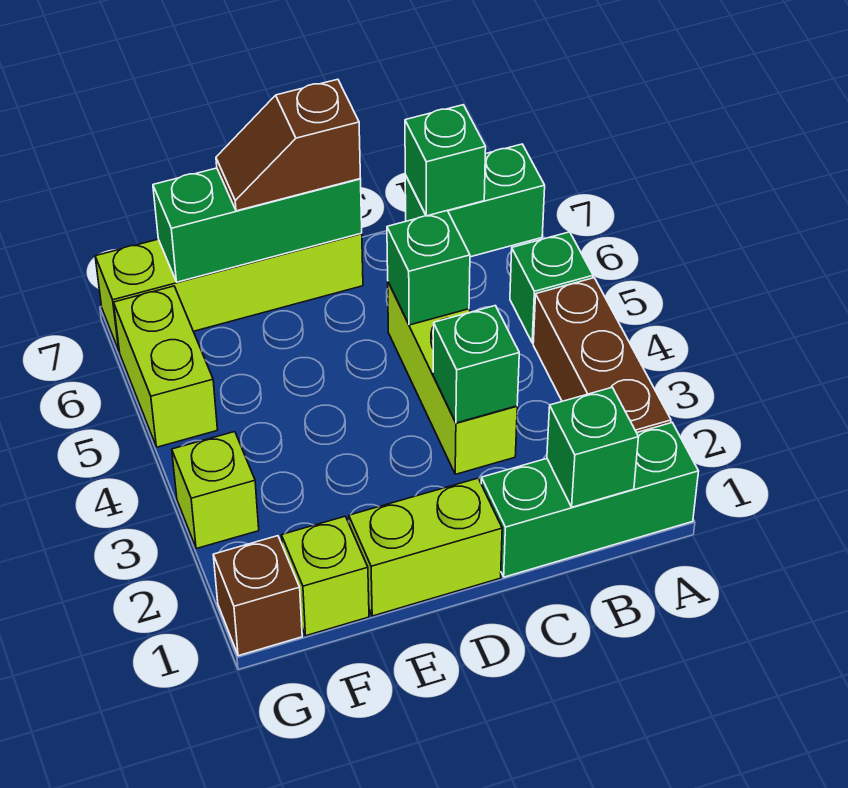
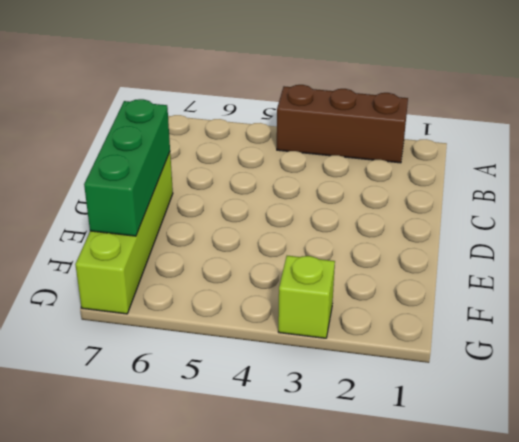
none -> green 1x3 brick [481,423,699,577]
none -> green 1x1 brick [510,232,593,343]
none -> green 1x2 brick [405,144,545,257]

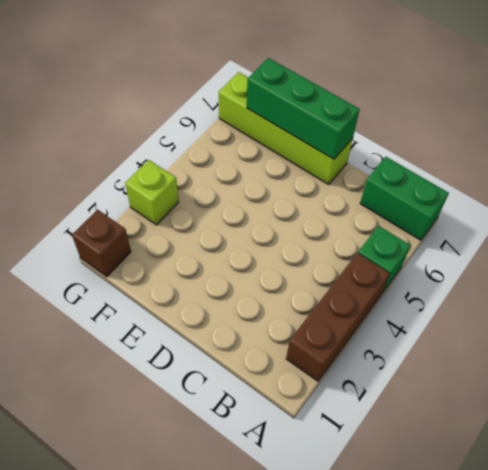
none -> green 1x3 brick [481,423,699,577]
none -> lime 1x3 brick [388,282,517,474]
none -> lime 1x2 brick [349,478,502,616]

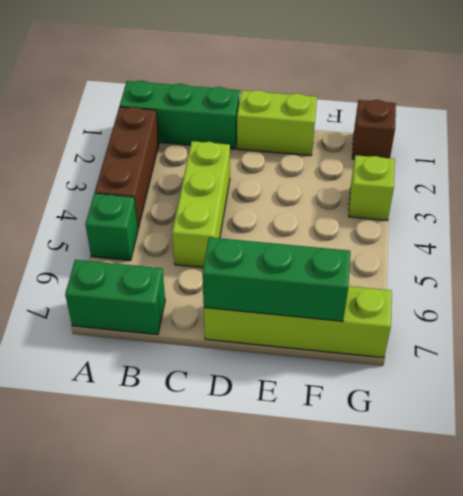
none -> lime 1x1 brick [281,516,369,636]
none -> lime 1x2 brick [114,286,217,447]
none -> green 1x1 brick [547,388,638,507]

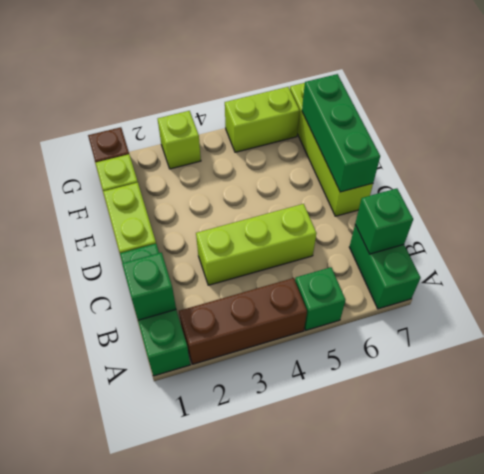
none -> green 1x1 brick [433,306,519,423]
none -> green 1x1 brick [387,211,470,325]
none -> brown 1x2 slope [216,79,361,211]

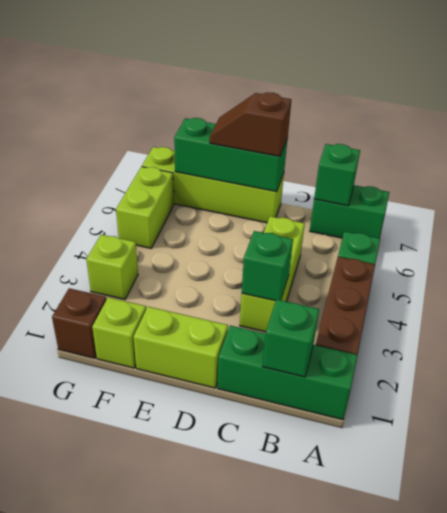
none -> green 1x1 brick [387,211,470,325]

